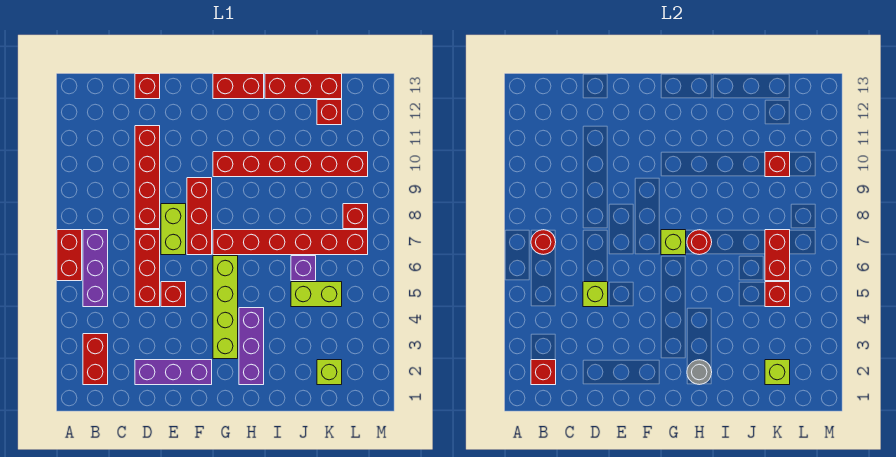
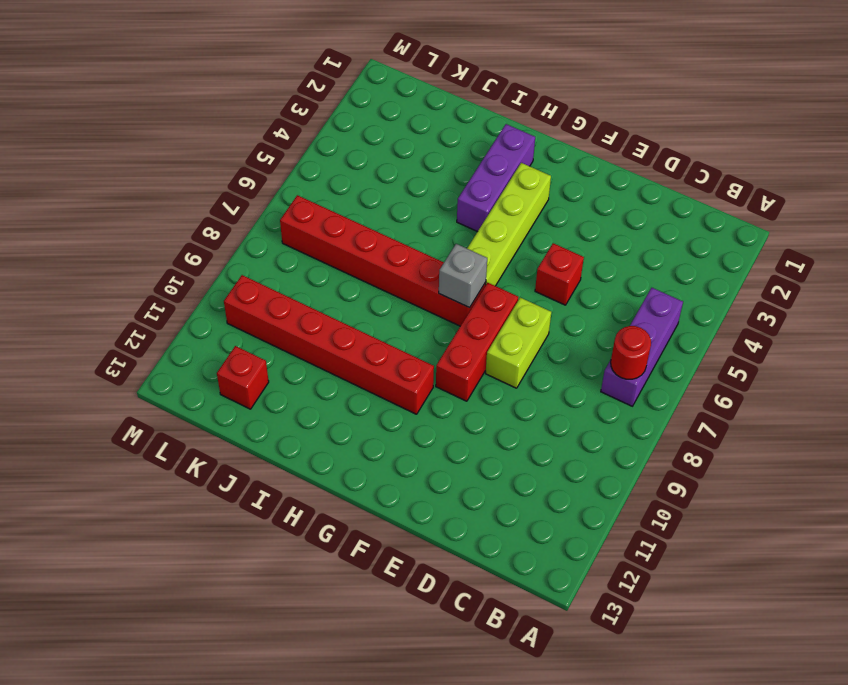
grey 1x1 brick [439,244,487,308] -> lime 1x1 brick [661,230,686,255]
none -> red 1x2 brick [57,230,82,281]
none -> red 1x2 brick [83,334,108,385]
none -> purple 1x3 brick [135,360,212,385]
none -> red 1x3 brick [135,230,160,307]

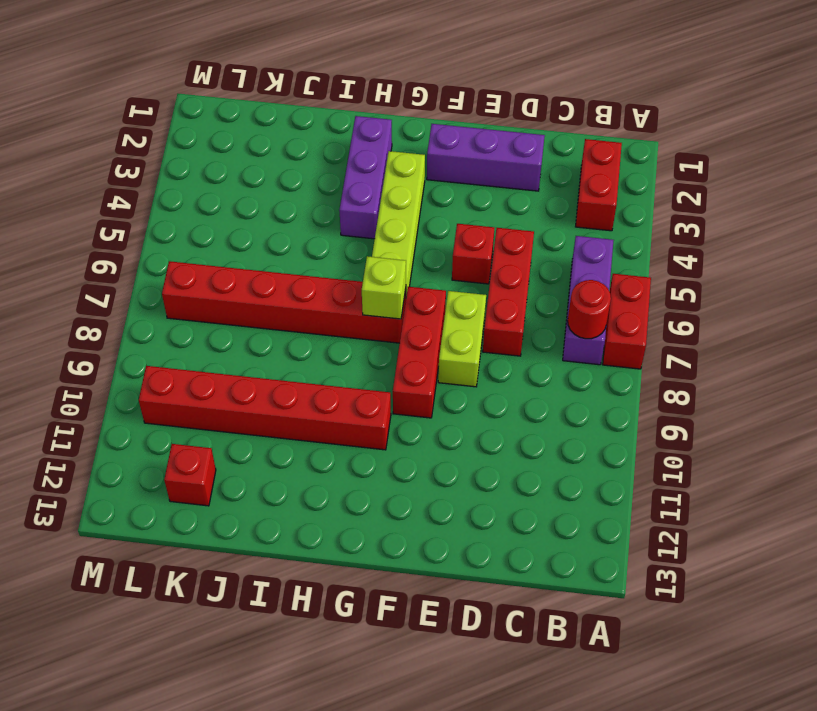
none -> red 1x4 brick [135,126,160,229]
none -> red 1x1 brick [135,74,160,99]
none -> red 1x2 brick [213,74,264,99]
none -> red 1x3 brick [265,74,342,99]

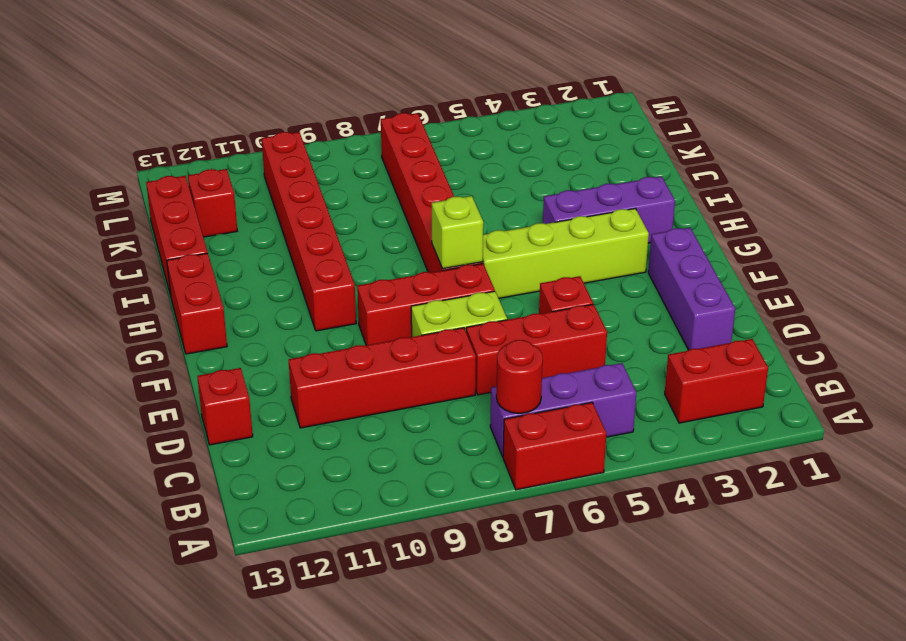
none -> lime 1x2 brick [291,282,342,307]
none -> purple 1x1 brick [291,256,316,281]
none -> lime 1x1 brick [317,360,342,385]
none -> red 1x1 brick [343,204,368,229]

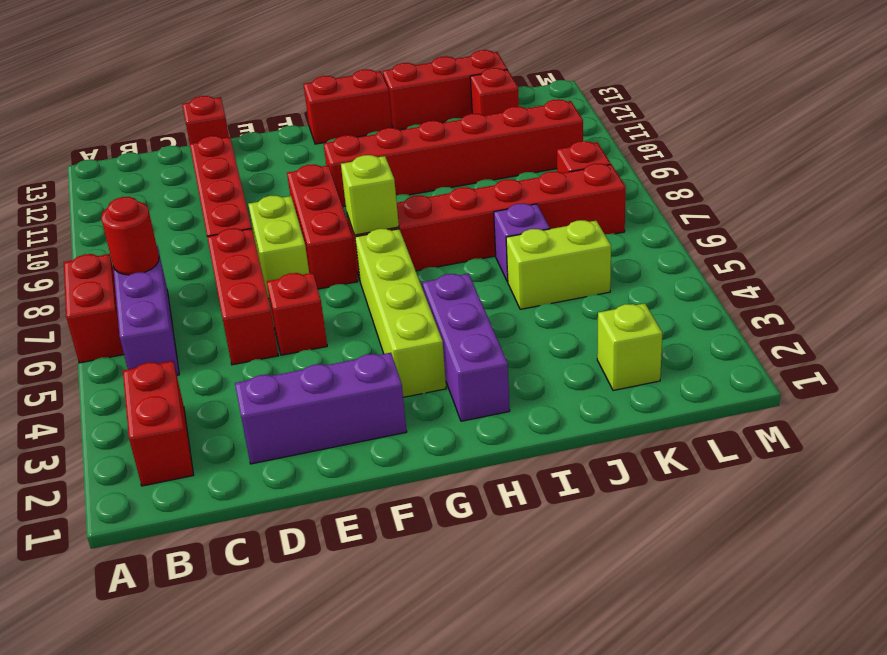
none -> red 1x1 brick [531,360,556,385]
none -> lime 1x1 brick [583,282,608,307]
none -> grey 1x1 round brick [687,360,712,385]
none -> red 1x1 round brick [687,230,712,255]

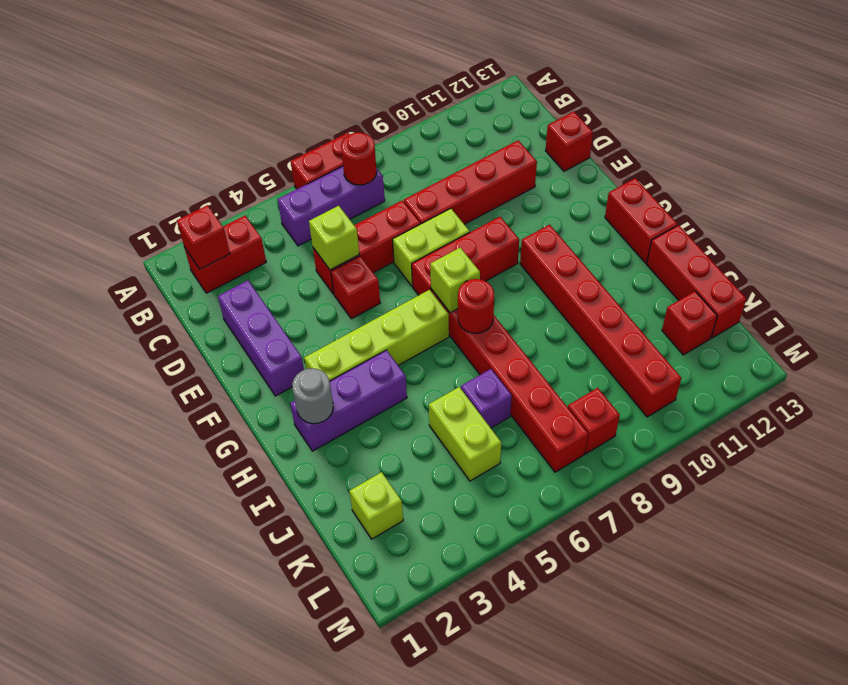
none -> lime 1x1 brick [765,360,790,385]
none -> red 1x1 brick [765,282,790,307]
none -> red 1x2 brick [765,230,790,281]
none -> red 1x1 brick [765,152,790,177]

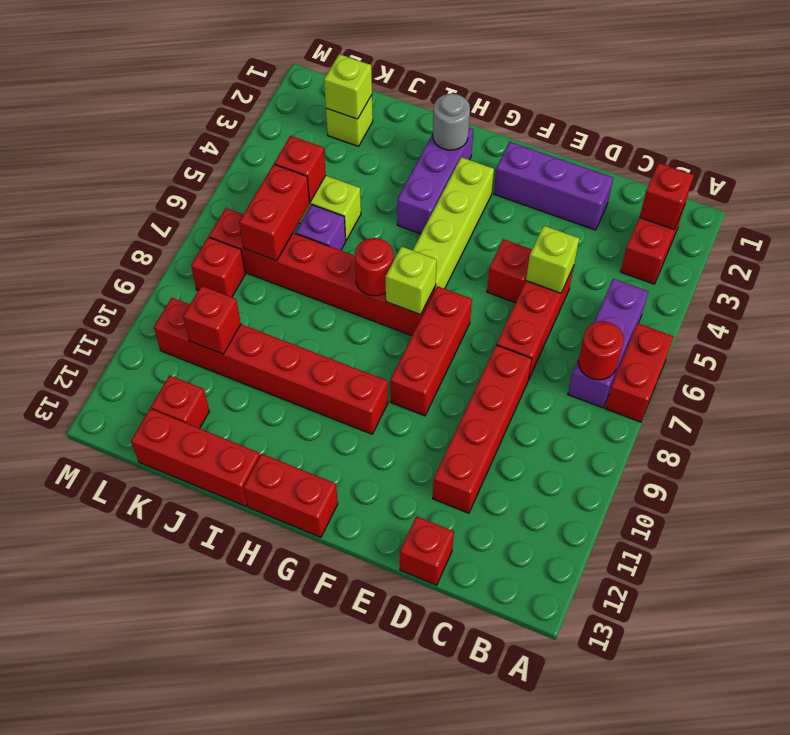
none -> lime 1x2 brick [161,204,186,255]

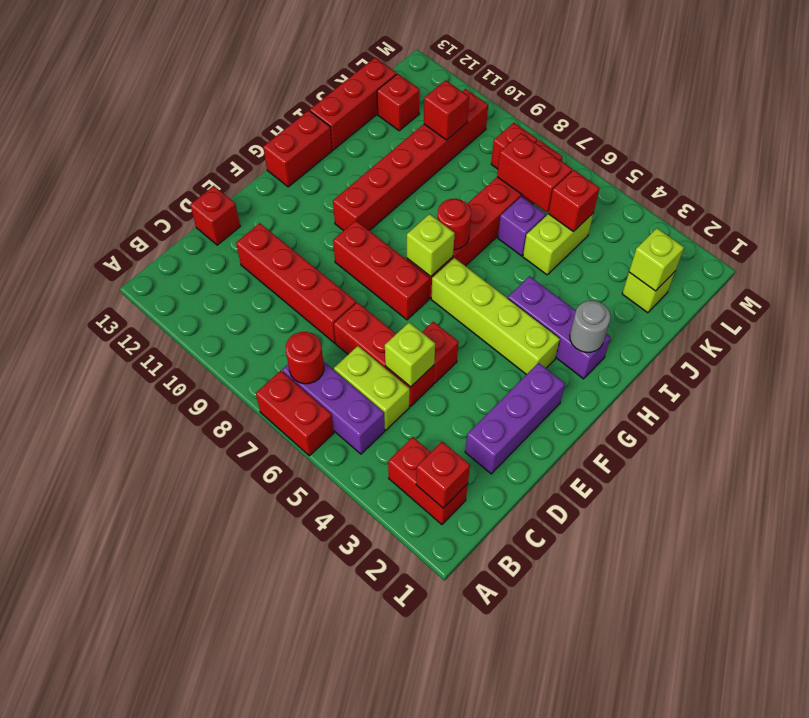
lime 1x2 brick [334,346,410,430] -> lime 1x2 brick moved to [161,204,186,255]

